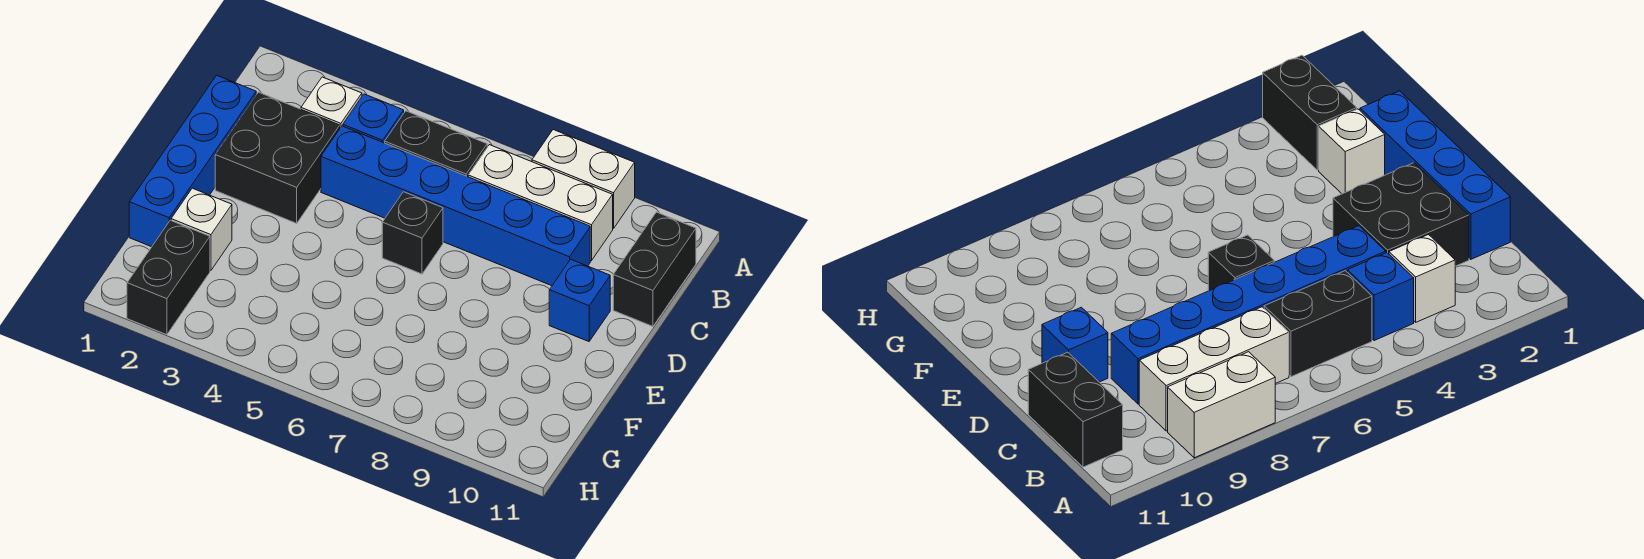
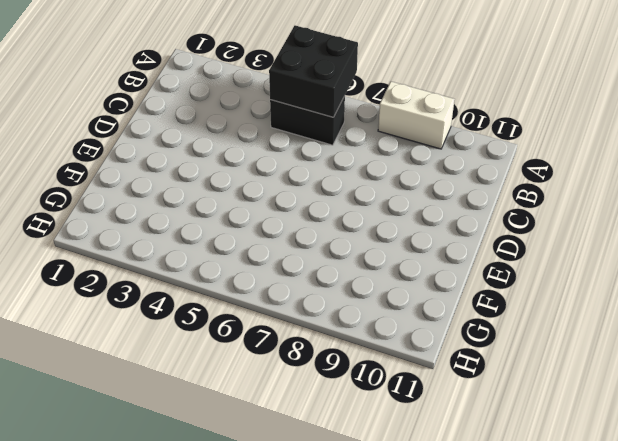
black 2x2 brick [269,25,358,117] -> black 2x2 brick moved to [215,92,340,223]
none -> white 1x1 brick [301,77,362,128]
none -> blue 1x1 brick [343,94,404,143]
none -> white 1x3 brick [468,145,613,261]

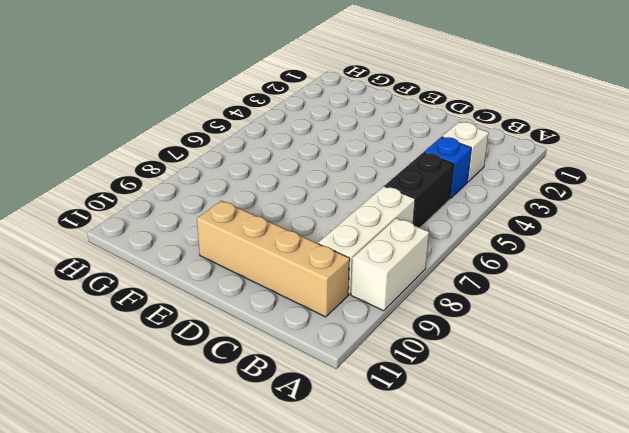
tan 1x4 brick [197,201,350,317] -> blue 1x1 brick [549,259,610,341]
none -> black 1x2 brick [613,212,696,326]
none -> blue 1x4 brick [129,75,256,247]
none -> black 2x2 brick [215,92,340,223]

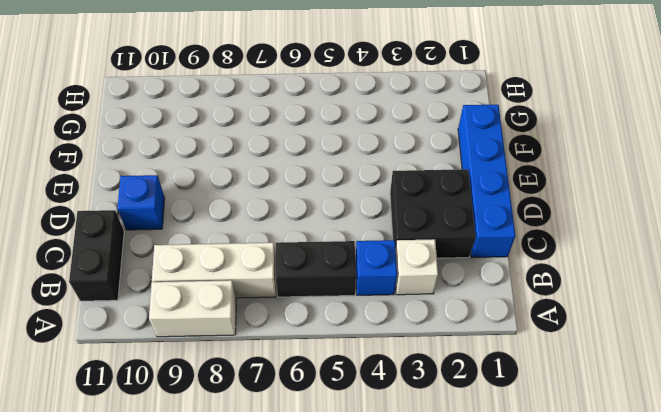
none -> blue 1x6 brick [321,126,590,286]
none -> black 1x1 brick [382,192,443,274]
none -> white 1x1 brick [171,188,232,271]

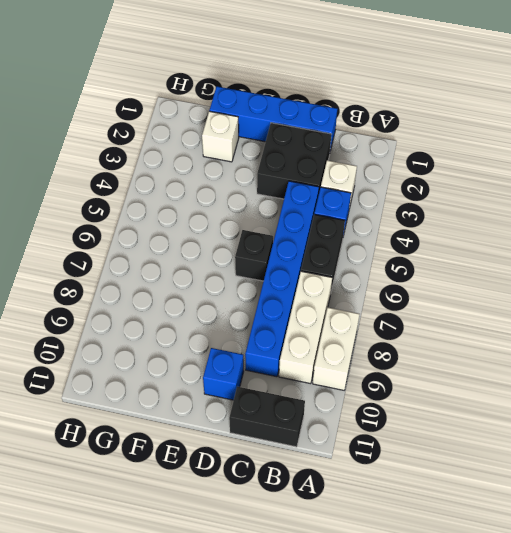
none -> black 1x2 brick [127,220,210,335]

